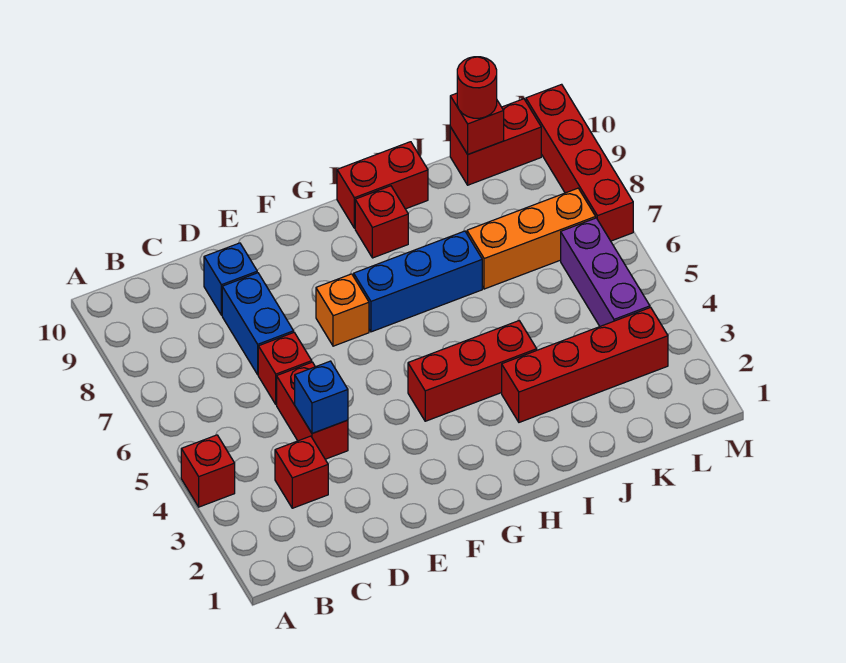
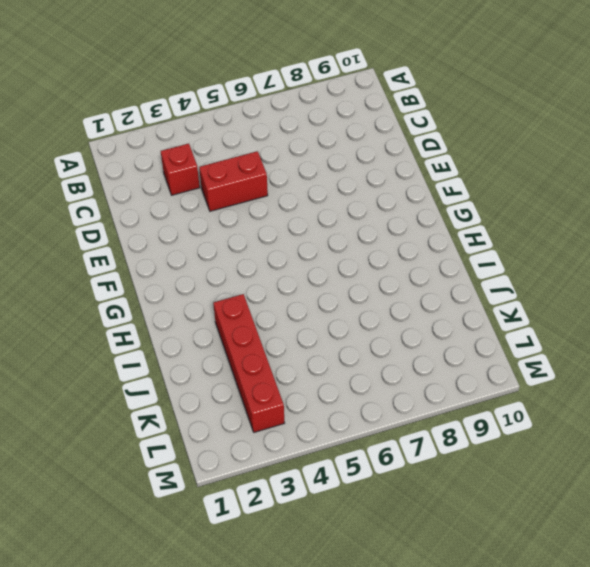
none -> red 1x1 brick [181,435,235,507]
none -> red 1x1 brick [258,333,312,404]
none -> blue 1x2 brick [222,273,294,375]

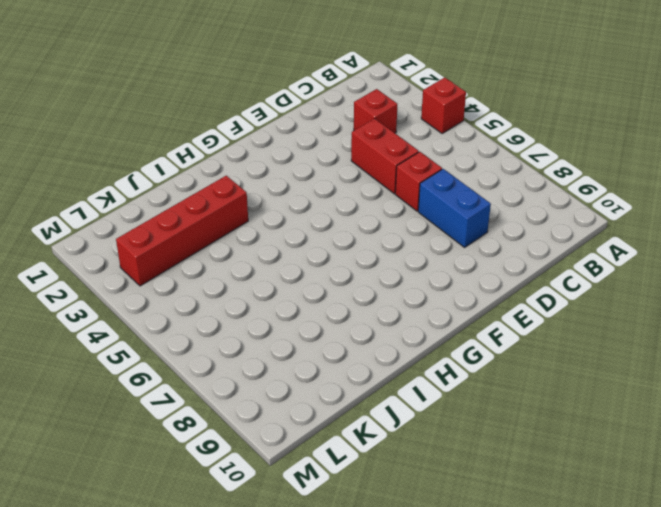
none -> blue 1x1 brick [204,243,257,315]
none -> orange 1x1 brick [316,274,369,346]
none -> red 1x3 brick [408,321,537,421]

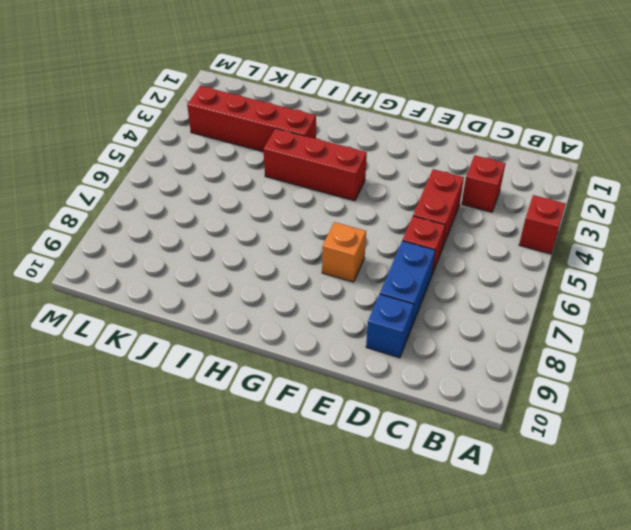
none -> blue 1x3 brick [354,231,482,332]
none -> red 1x1 brick [355,186,408,258]
none -> red 1x2 brick [337,142,428,228]

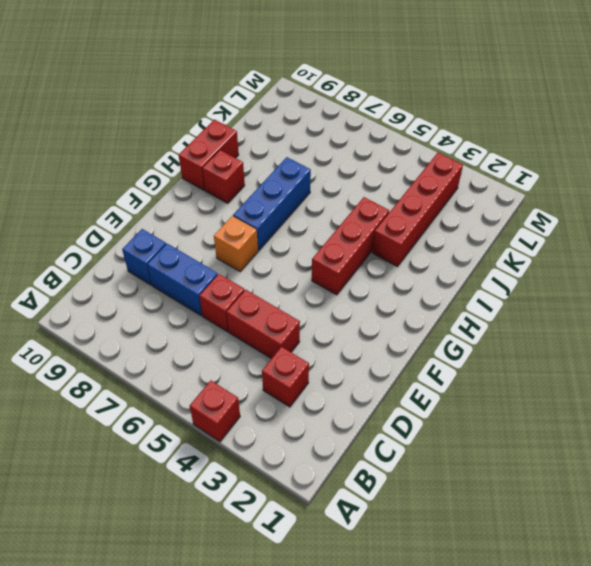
none -> orange 1x3 brick [467,188,596,289]
none -> red 1x2 brick [450,99,541,185]
none -> purple 1x3 brick [561,218,650,326]

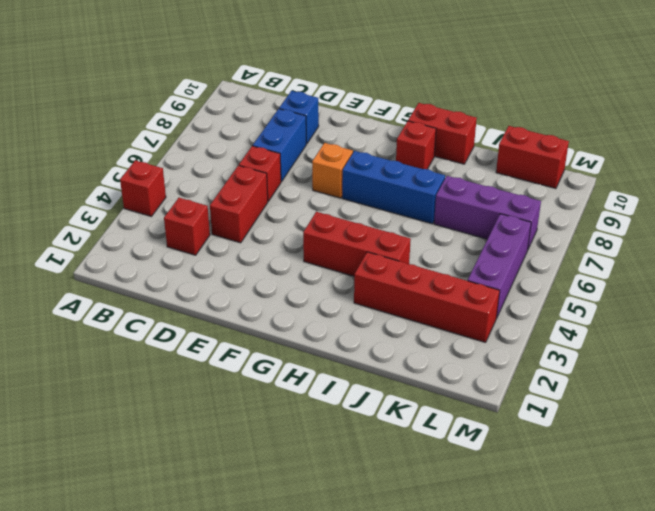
purple 1x3 brick [434,176,541,249] -> orange 1x3 brick [467,188,596,289]
none -> red 1x4 brick [526,84,633,241]
none -> blue 1x1 brick [295,361,348,433]
none -> red 1x1 brick [450,93,504,154]

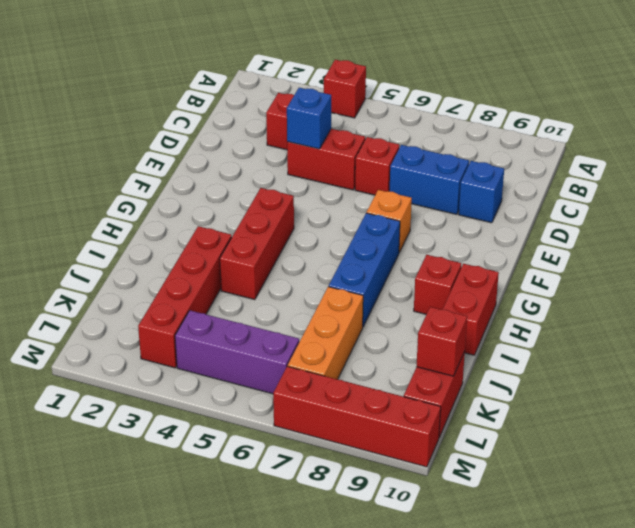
none -> red 1x1 round brick [457,57,497,118]

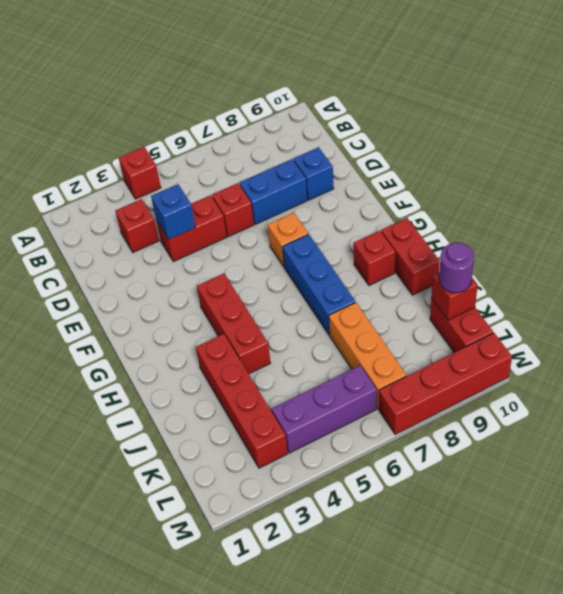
purple 1x1 round brick [439,243,474,293] -> red 1x1 round brick [457,57,497,118]

